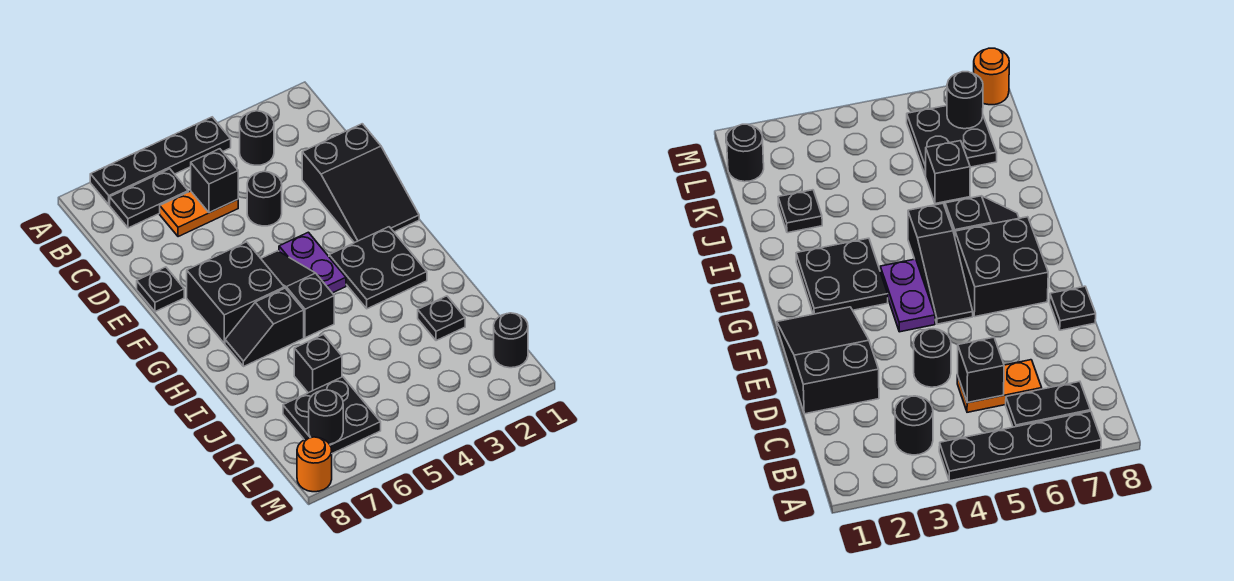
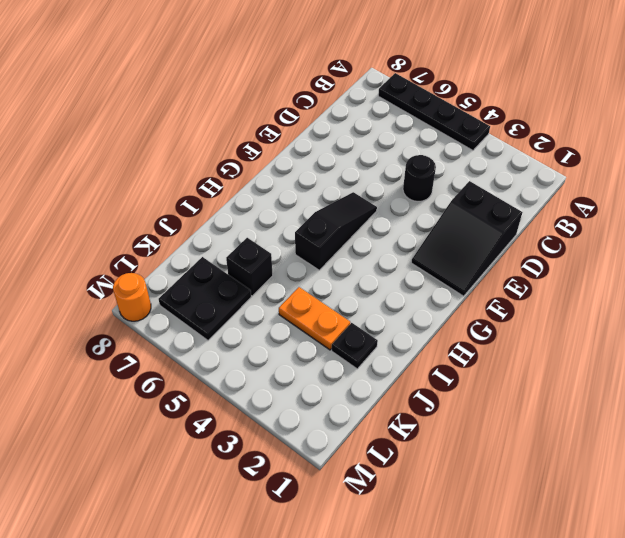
orange 1x2 plate [279,287,350,350] -> orange 1x2 plate moved to [160,191,238,237]
none -> black 1x1 round brick [240,111,274,165]
none -> black 1x2 plate [110,169,188,228]
none -> black 1x1 plate [137,267,184,312]

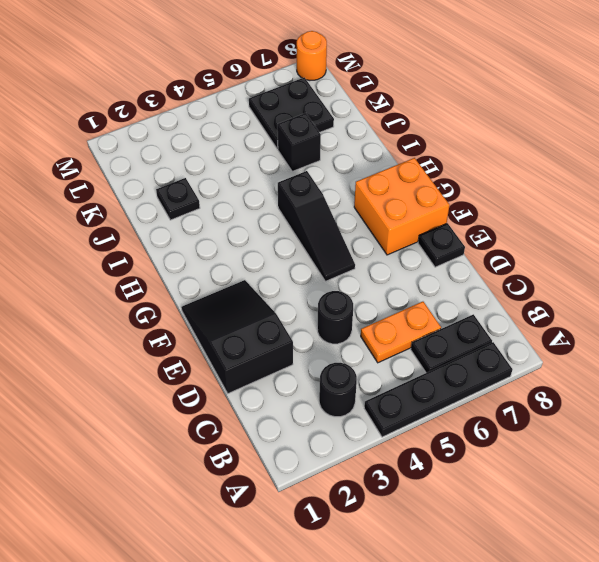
orange 2x2 brick [354,158,450,255] -> black 2x2 brick [187,242,284,343]
none -> purple 1x2 plate [279,232,346,293]
none -> black 2x2 plate [329,227,427,309]
none -> black 1x2 slope [225,288,304,367]

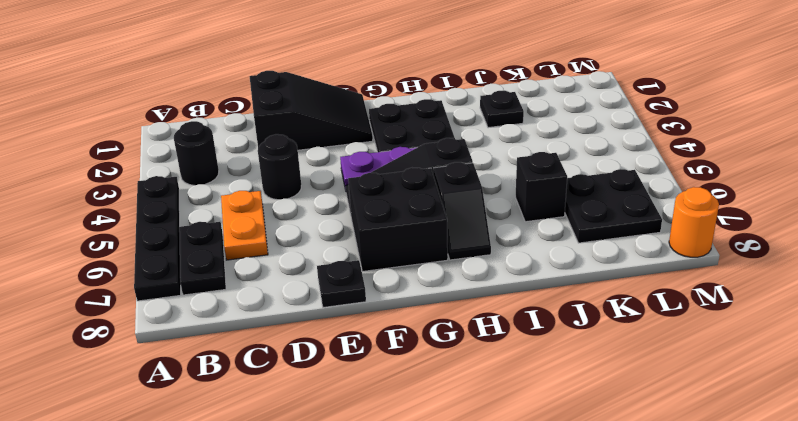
none -> black 1x1 round brick [494,313,528,368]
none -> black 1x1 brick [191,149,238,213]
none -> black 1x1 round brick [309,390,343,444]

